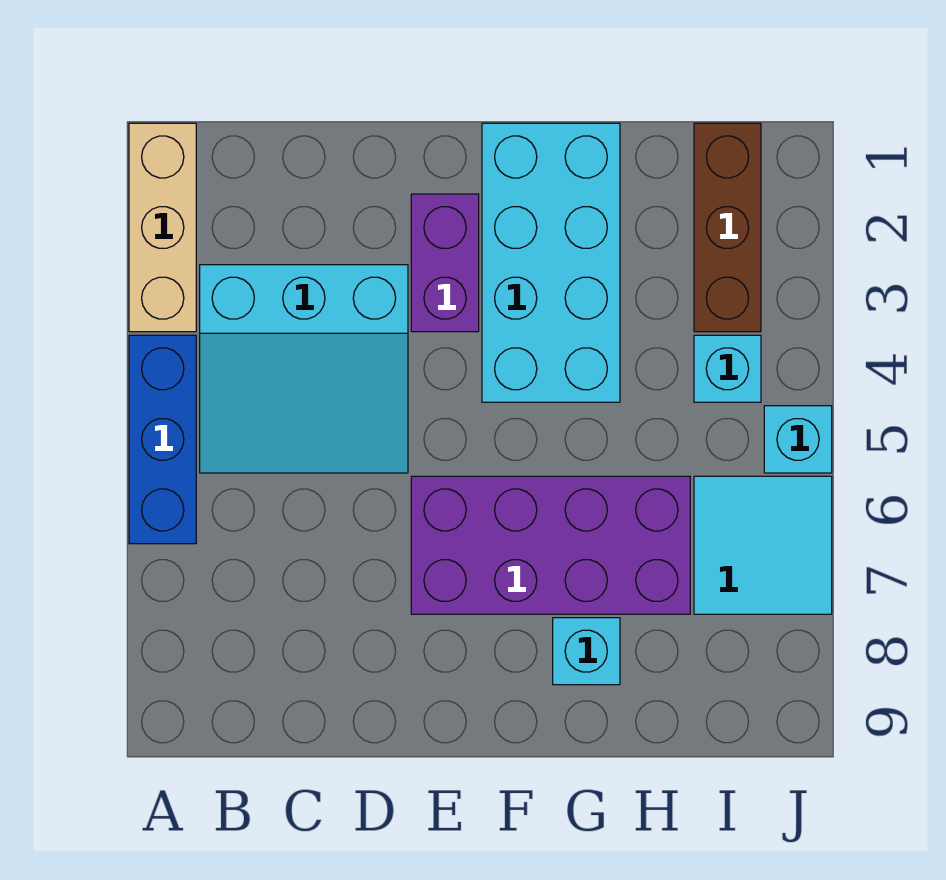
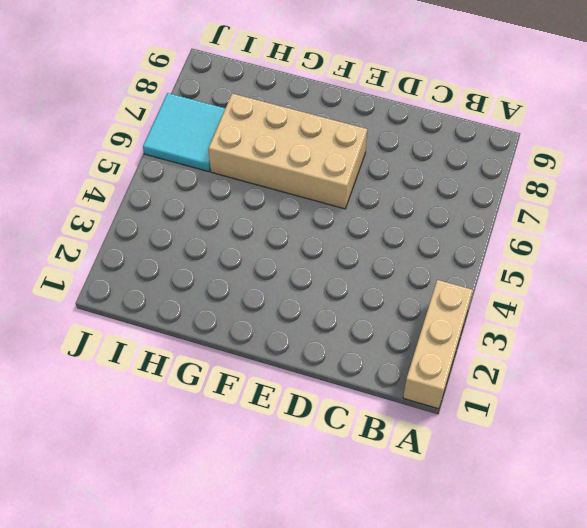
tan 2x4 brick [208,93,367,209] -> purple 2x4 brick [411,476,690,614]
none -> blue 1x3 brick [129,335,196,544]
none -> cyan 3x3 slope [200,265,408,473]

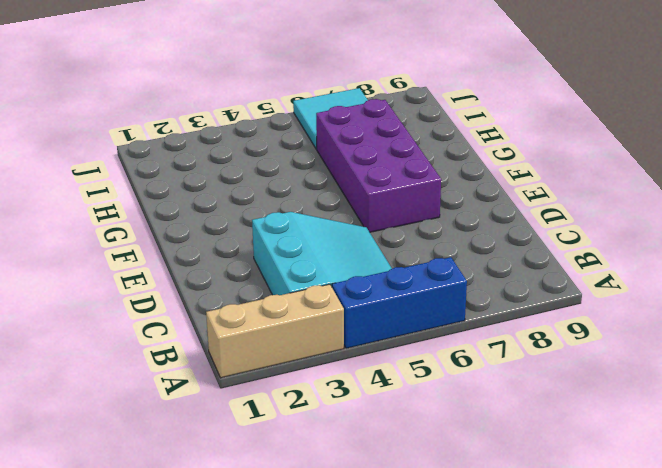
none -> purple 1x2 brick [411,194,479,332]
none -> cyan 2x4 brick [482,123,620,402]

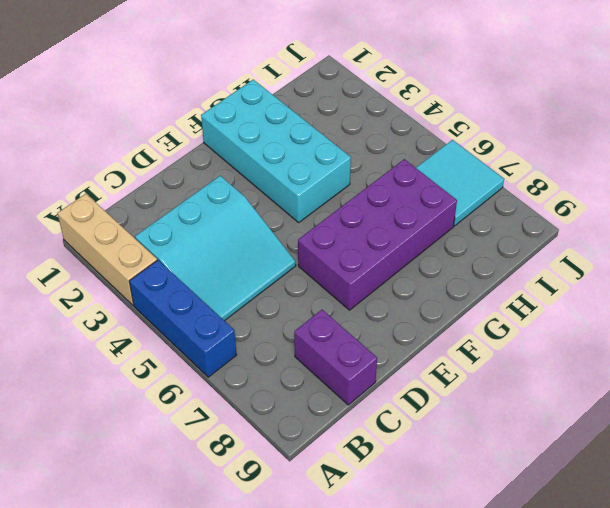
purple 1x2 brick [294,310,377,405] -> purple 1x2 brick moved to [411,194,479,332]
none -> cyan 1x1 brick [553,618,620,685]
none -> brown 1x3 brick [694,123,761,332]

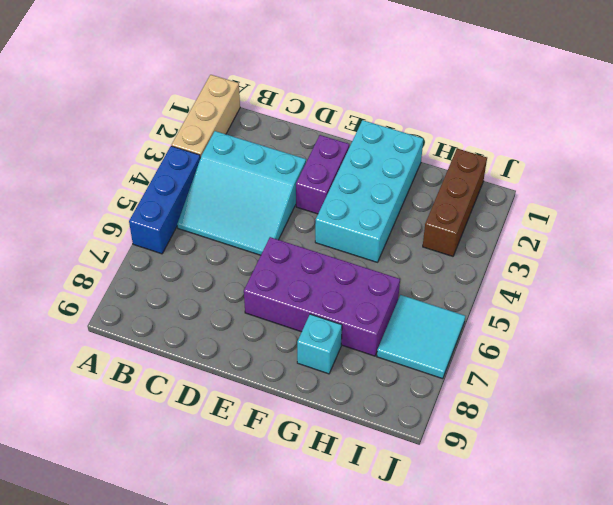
none -> cyan 1x1 brick [694,335,761,402]
none -> cyan 1x1 brick [764,406,832,473]

